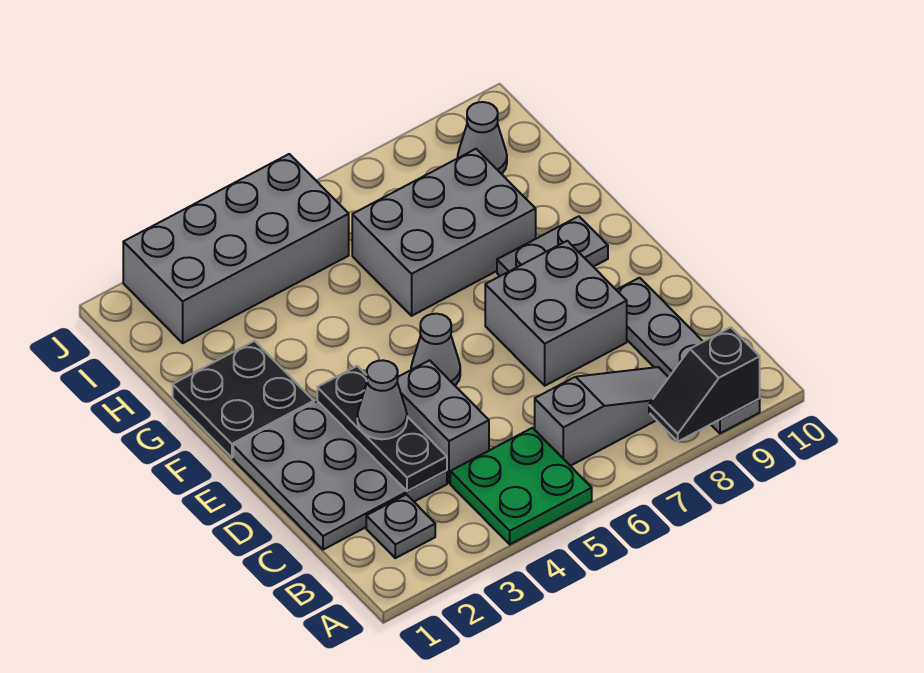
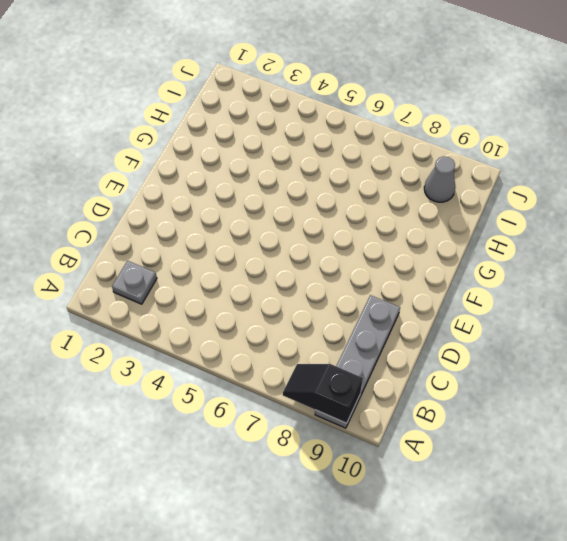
none -> green 2x2 plate [450,428,592,544]
none -> grey 1x3 slope [535,367,669,466]
none -> grey 3x3 plate [233,401,447,550]

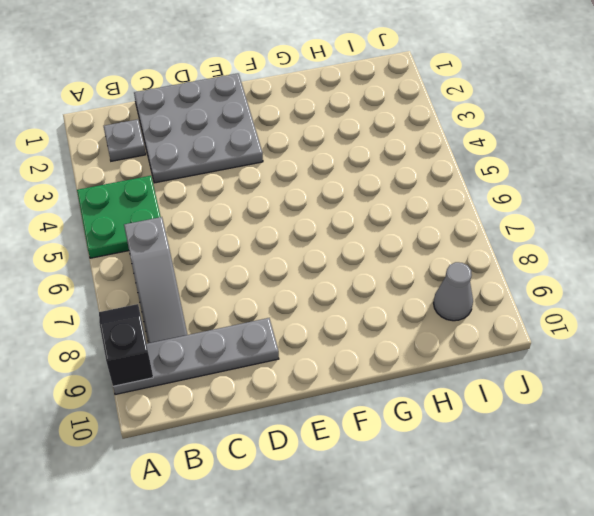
none -> grey 1x2 brick [397,360,489,483]
none -> grey 2x2 brick [485,241,627,386]
none -> grey 1x1 cone [411,314,460,385]

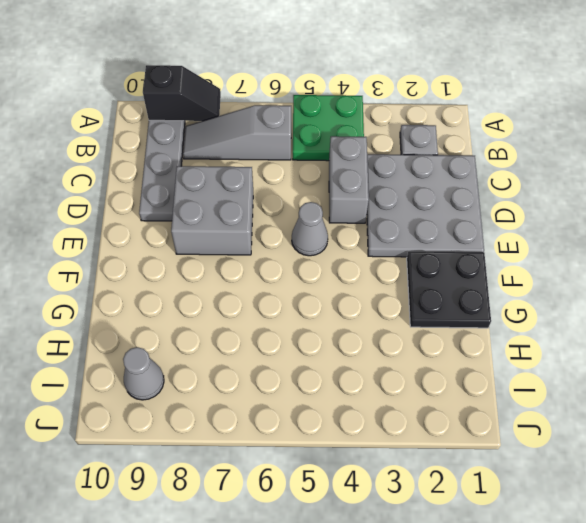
none -> grey 1x2 plate [497,216,608,276]
none -> grey 2x3 brick [352,149,536,316]
none -> grey 2x4 brick [123,154,349,343]

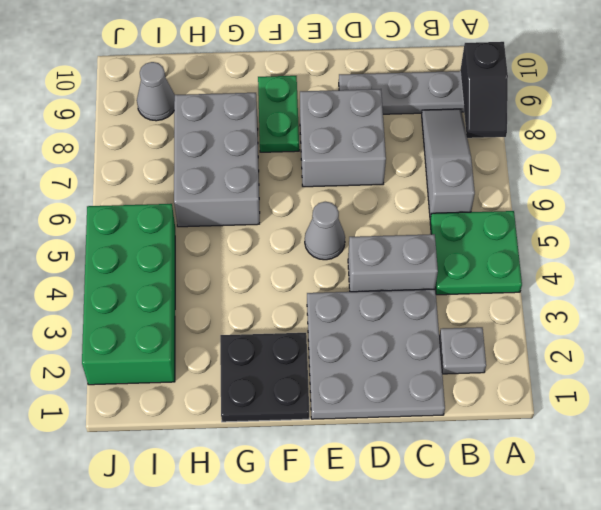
green 1x2 plate [258,76,299,152] -> grey 1x2 plate [497,216,608,276]
green 2x4 brick [82,204,175,385] -> grey 2x4 brick [123,154,349,343]
none -> black 1x3 plate [317,366,447,491]
none -> grey 1x1 cone [357,360,407,439]

